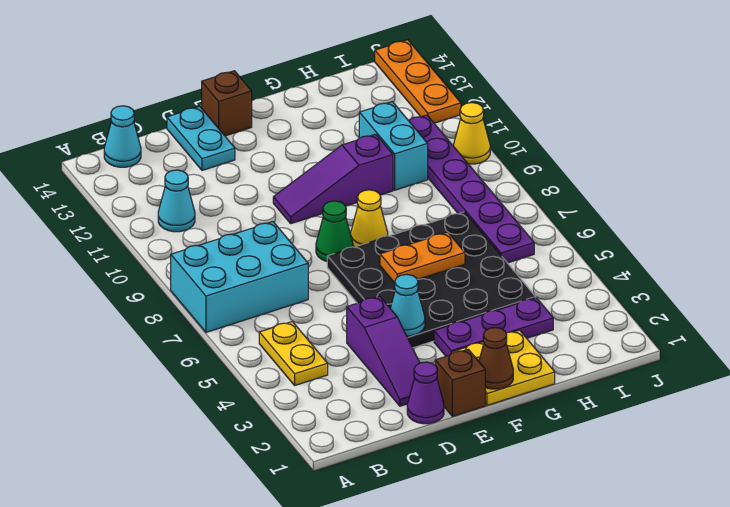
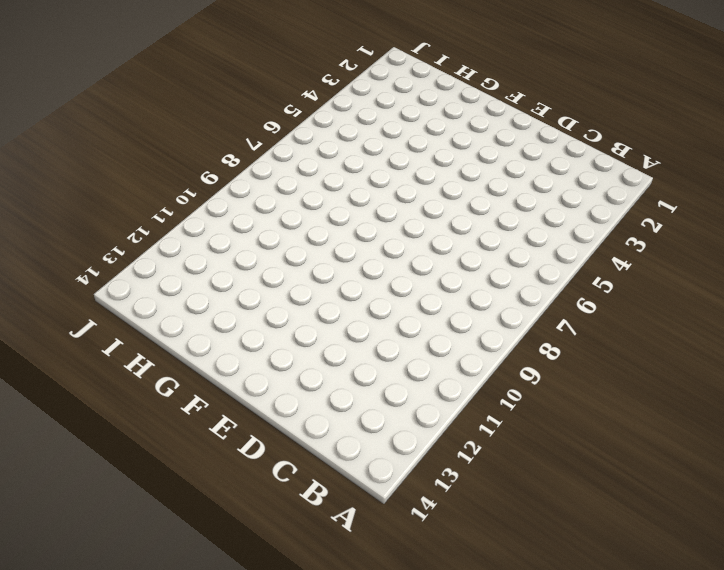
none -> cyan 2x3 brick [171,222,308,332]
none -> yellow 1x2 plate [259,322,328,385]
none -> cyan 1x1 cone [158,170,195,232]

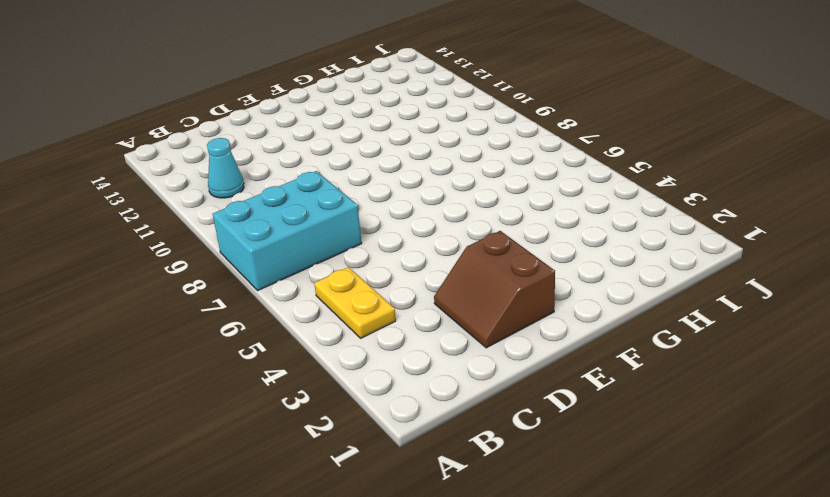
brown 2x2 slope [434,231,555,348] -> purple 1x3 slope [347,296,420,406]
none -> cyan 1x1 cone [104,106,141,167]
none -> purple 1x1 cone [407,362,444,424]
none -> cyan 1x2 plate [167,106,235,170]

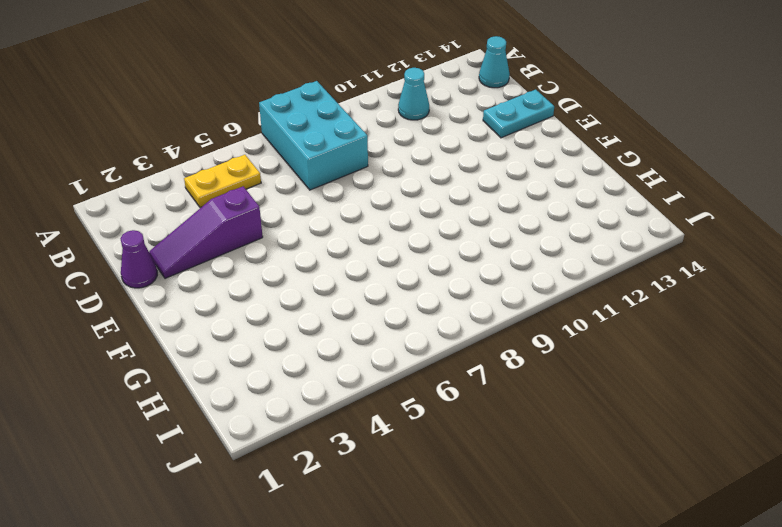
none -> brown 1x1 brick [435,349,485,417]
none -> black 4x4 plate [327,212,536,348]
none -> green 1x1 cone [316,201,353,262]

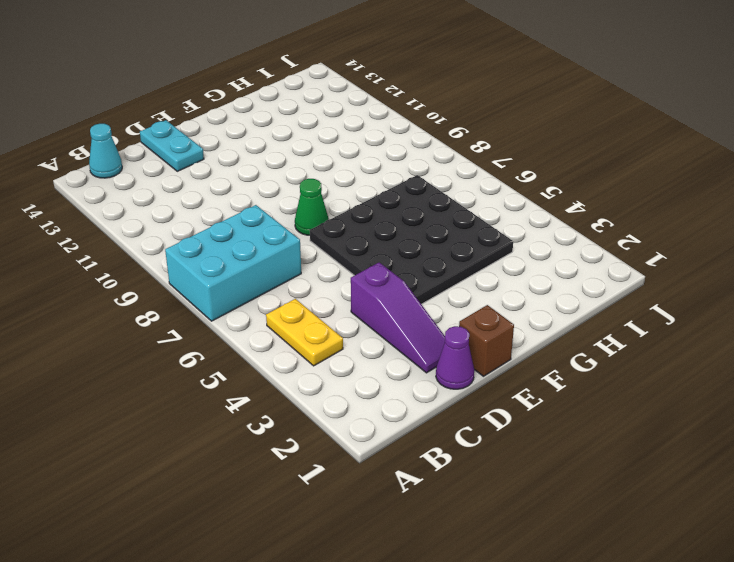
none -> cyan 1x1 cone [158,170,195,232]
none -> purple 1x3 slope [273,134,393,224]
none -> brown 1x1 brick [202,71,252,136]

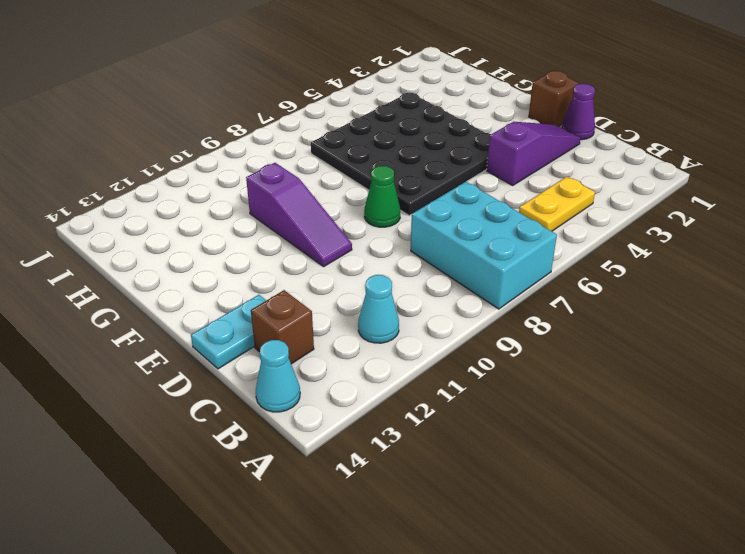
brown 1x1 brick [251,290,314,364] -> brown 1x1 brick moved to [202,71,252,136]
none -> yellow 2x2 plate [452,330,555,405]
none -> purple 1x3 plate [434,298,553,356]
none -> yellow 1x1 cone [351,190,388,247]

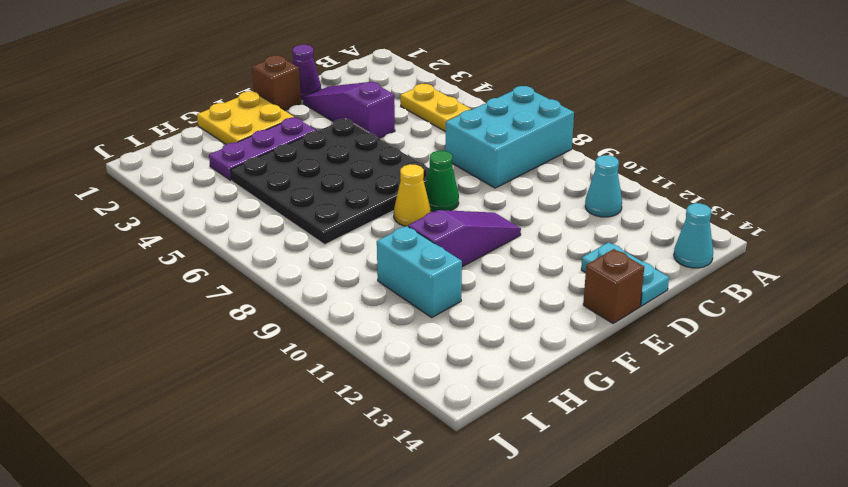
none -> purple 1x6 plate [409,115,534,263]
none -> yellow 1x1 cone [453,103,490,164]
none -> orange 1x3 plate [375,40,461,123]

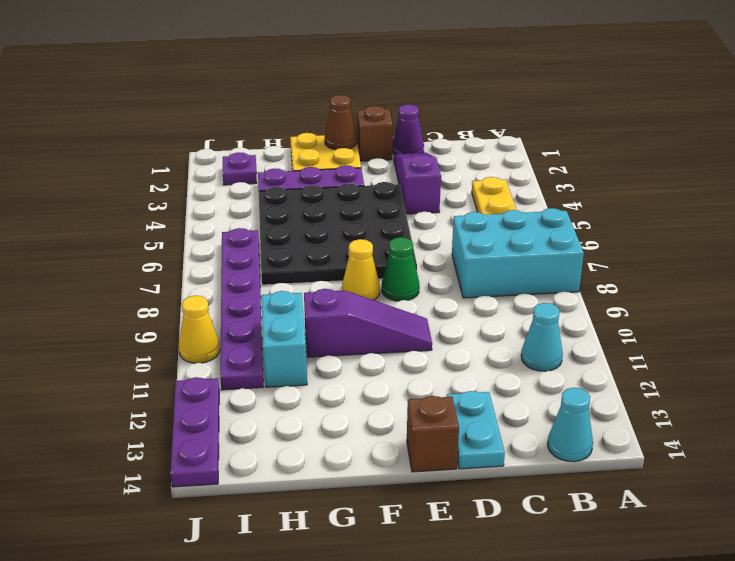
purple 1x1 plate [223,152,257,185] -> none
purple 1x3 plate [170,377,219,487] -> orange 1x3 plate [375,40,461,123]
none -> cyan 1x1 cone [390,274,425,336]
none -> orange 1x2 plate [380,232,465,283]

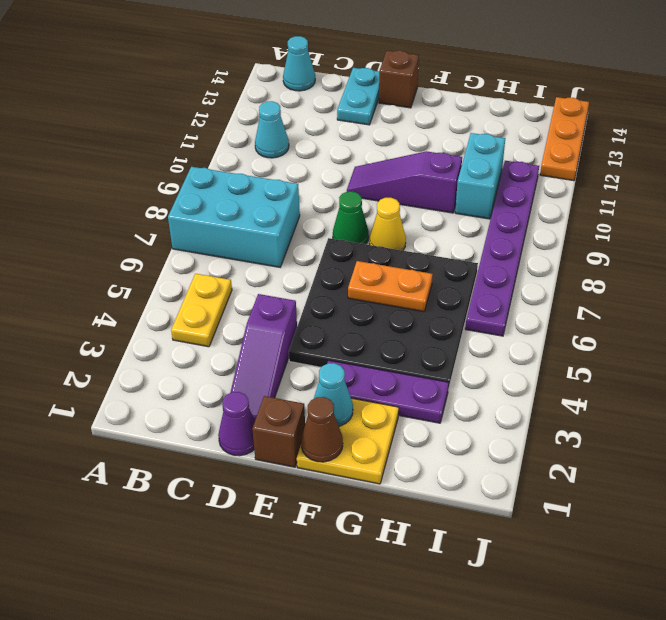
cyan 1x1 cone [314,363,353,426] -> cyan 1x1 cone moved to [390,274,425,336]
none -> yellow 1x1 cone [453,103,490,164]

